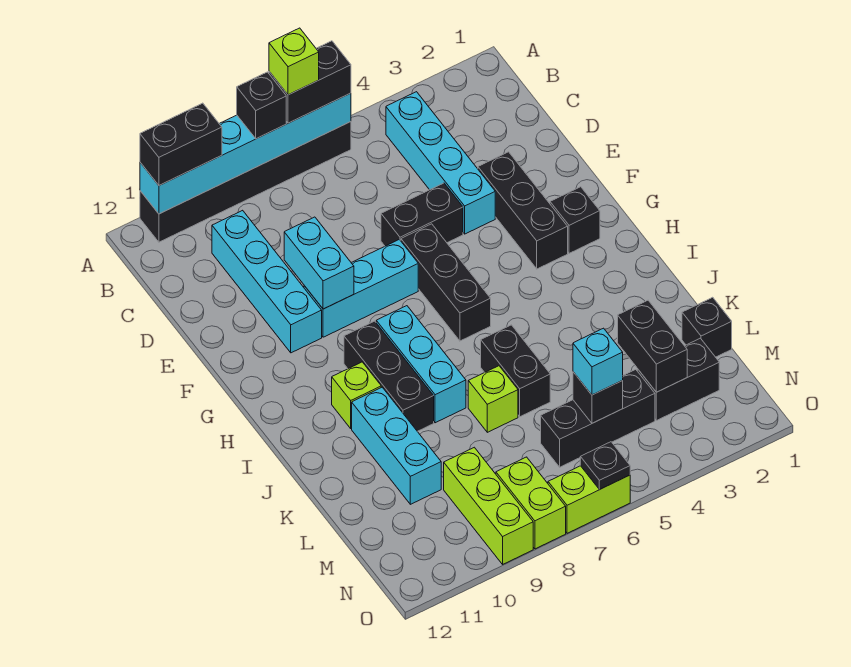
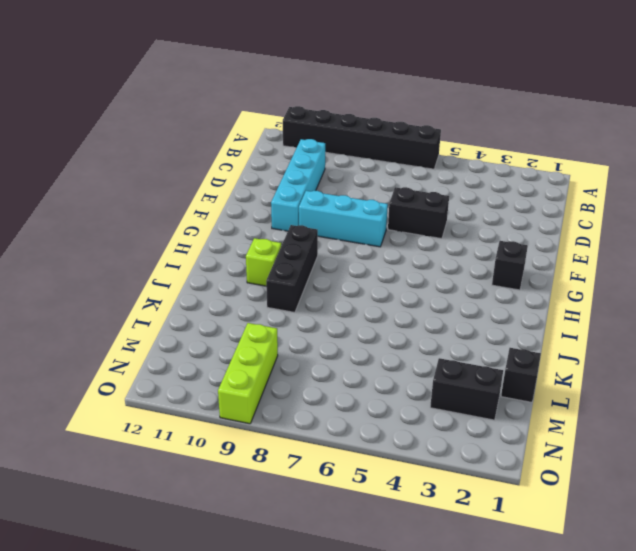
none -> cyan 1x4 brick [386,92,495,234]
none -> black 1x3 brick [478,152,568,269]
none -> black 1x3 brick [401,224,491,341]
none -> cyan 1x3 brick [376,306,466,423]

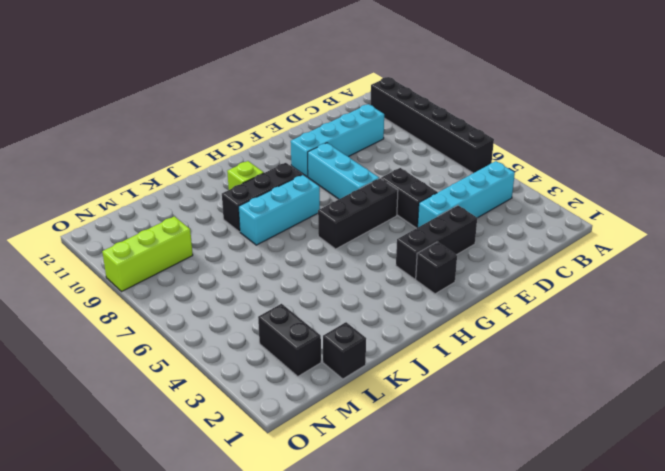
none -> black 1x2 brick [481,325,550,417]
none -> cyan 1x3 brick [352,387,441,504]
none -> lime 1x1 brick [468,366,518,432]
none -> black 1x3 brick [541,370,655,467]

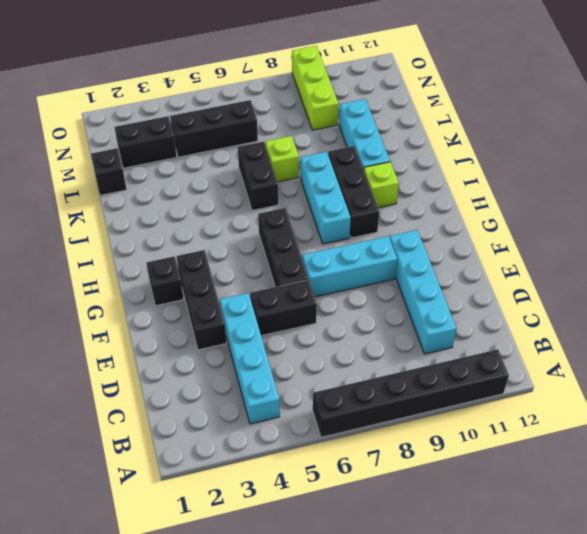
none -> lime 1x2 brick [496,457,566,549]
none -> lime 1x2 brick [548,466,630,533]
none -> cyan 1x6 brick [140,93,351,214]
none -> cyan 1x2 brick [284,217,354,309]

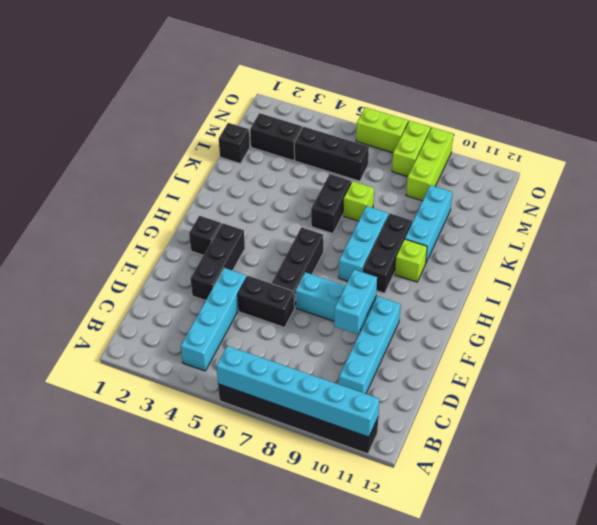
none -> black 1x2 brick [618,300,687,392]
none -> black 1x1 brick [573,372,623,423]
none -> black 1x1 plate [580,442,630,489]
none -> black 1x2 brick [269,41,351,123]

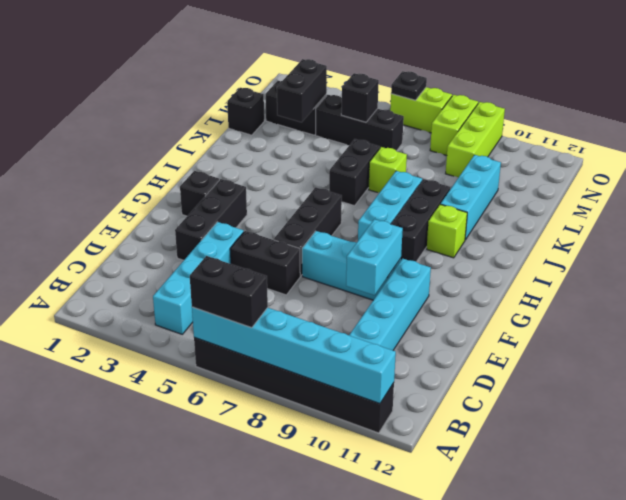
none -> black 1x1 brick [237,72,286,139]
none -> black 1x2 brick [140,103,222,185]
none -> cyan 1x1 brick [573,328,623,395]
none -> lime 1x1 brick [269,28,319,95]

